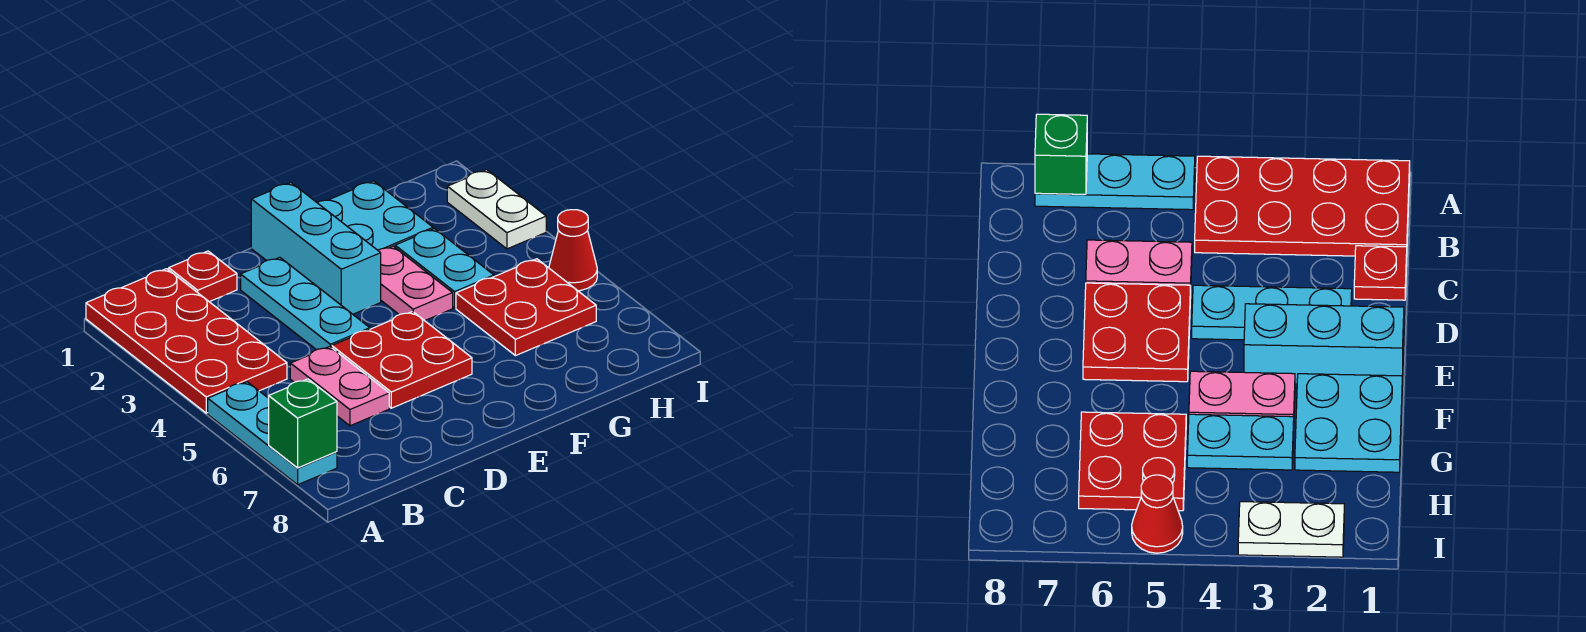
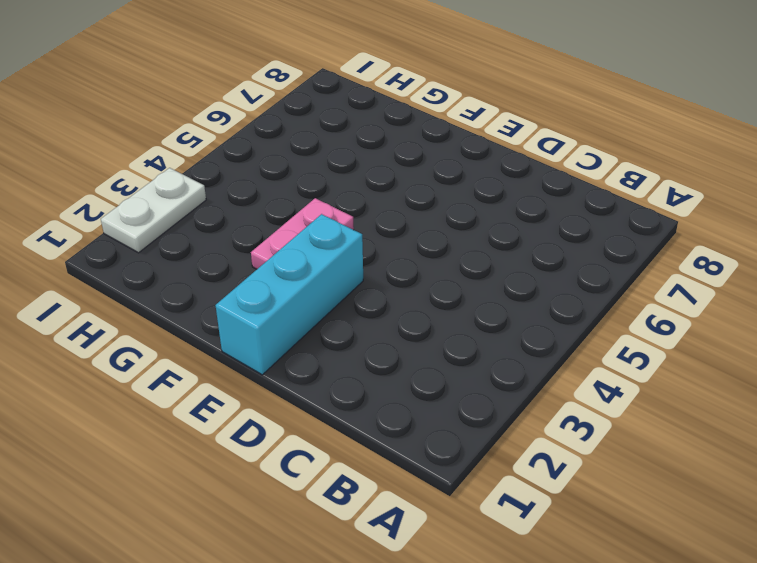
none -> red 2x4 plate [86,269,287,413]
none -> cyan 1x3 plate [208,382,337,485]
none -> red 1x1 plate [169,251,237,302]

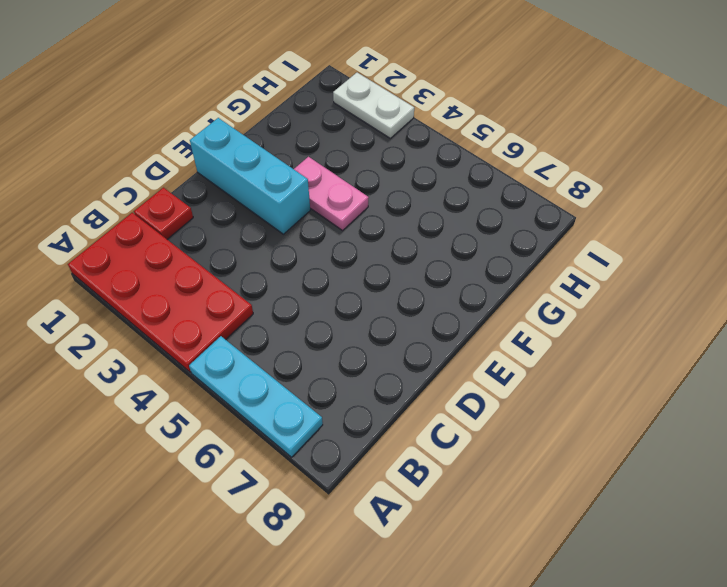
none -> pink 1x2 plate [290,347,389,426]
none -> cyan 1x3 plate [241,257,370,350]
none -> red 2x2 plate [332,311,472,408]

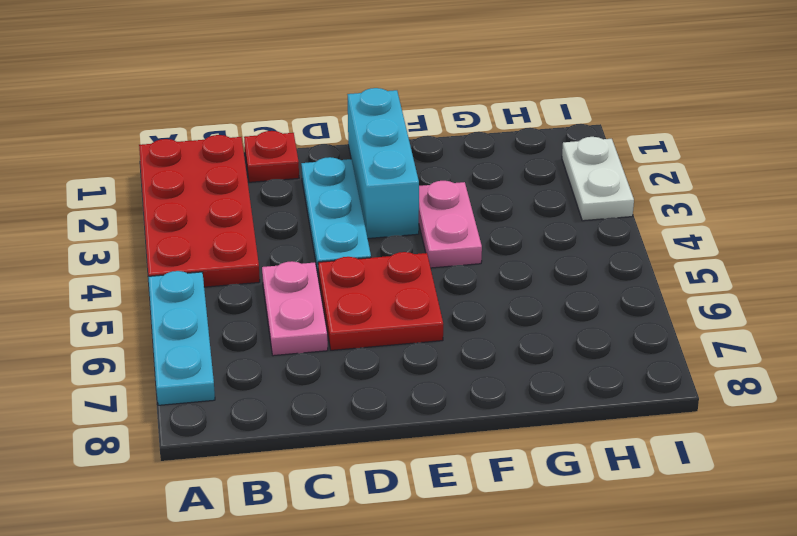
none -> cyan 2x2 plate [317,181,433,250]
none -> cyan 1x2 plate [395,229,494,308]
none -> red 2x2 plate [456,259,596,356]

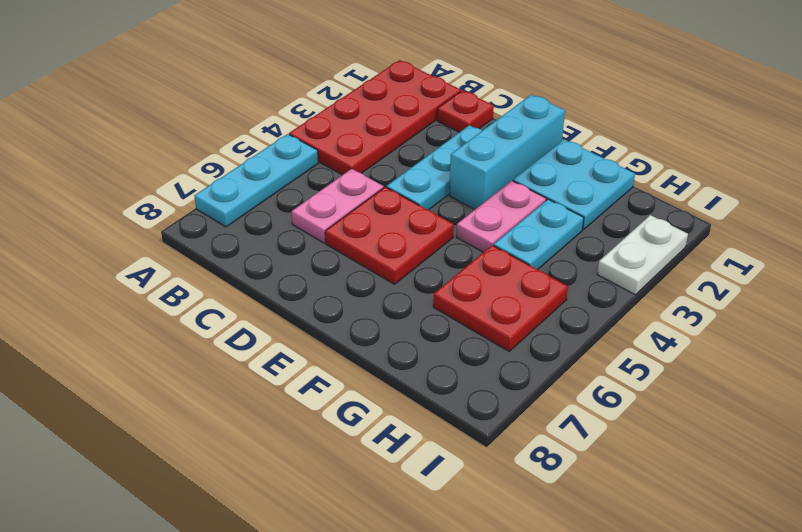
none -> red 1x1 cone [549,210,597,291]
none -> green 1x1 brick [269,379,337,468]

